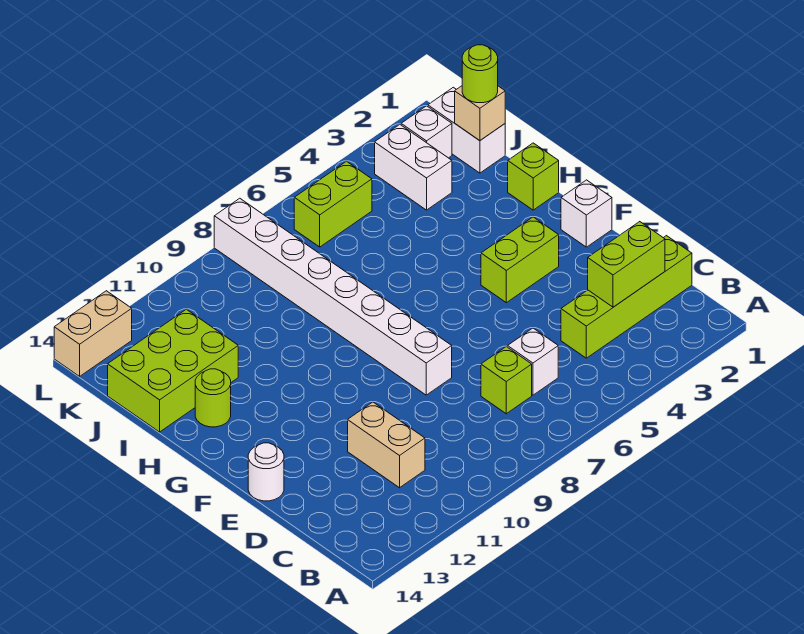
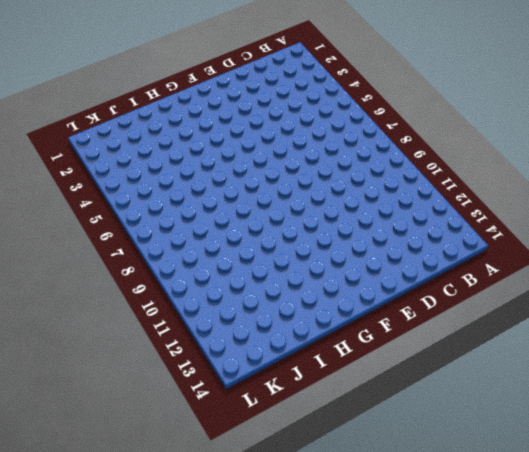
none -> lime 1x4 brick [561,236,692,358]
none -> white 1x1 brick [508,328,558,395]
none -> lime 1x1 brick [481,347,532,414]

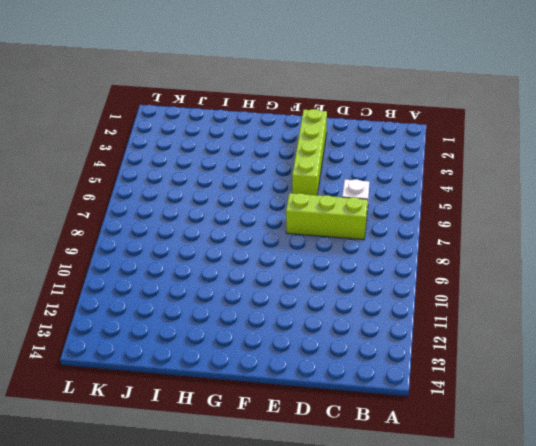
lime 1x3 brick [286,193,368,240] -> lime 1x1 brick [481,347,532,414]
lime 1x4 brick [292,109,327,195] -> lime 1x4 brick moved to [561,236,692,358]
none -> tan 1x2 brick [348,402,425,488]
none -> white 1x8 brick [214,198,452,395]
none -> white 1x1 round brick [248,443,284,501]

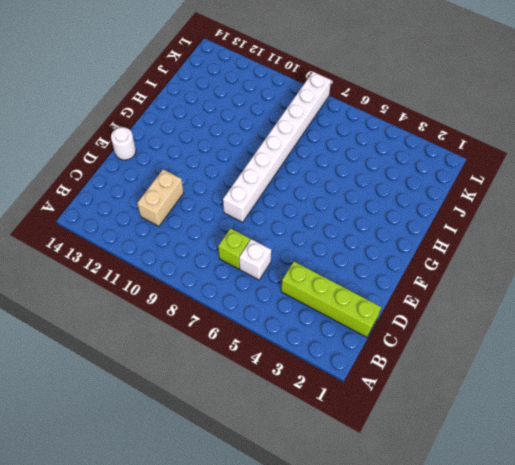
none -> white 1x1 brick [561,180,612,247]
none -> lime 1x2 brick [481,217,559,303]
none -> lime 1x1 brick [508,143,559,210]

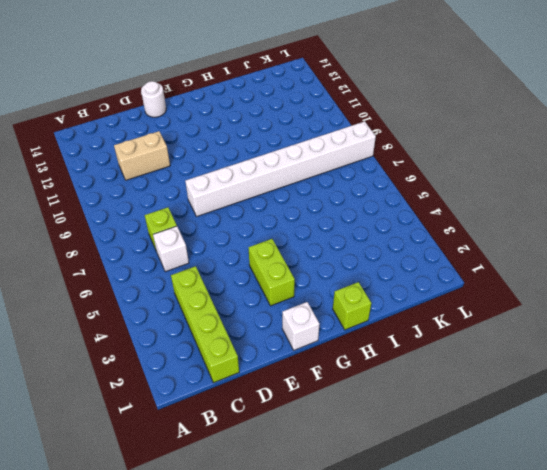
none -> lime 1x1 round brick [195,369,231,427]
none -> lime 2x3 brick [108,309,238,432]
none -> white 1x2 brick [428,87,505,173]

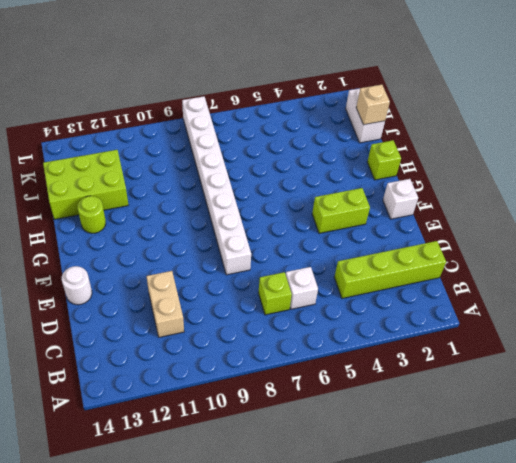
none -> white 1x2 brick [375,125,452,210]
none -> white 1x1 brick [401,106,452,158]
none -> lime 1x2 brick [294,161,372,247]

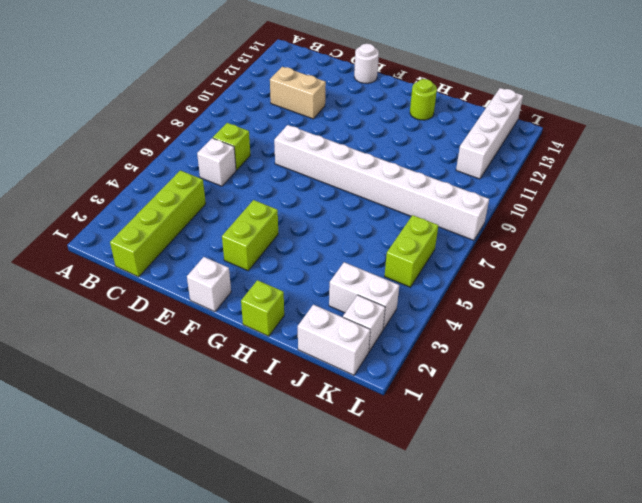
white 1x4 brick [456,88,523,179] -> none
none -> lime 2x3 brick [108,309,238,432]
none -> tan 1x2 brick [54,291,132,376]
none -> lime 1x2 brick [588,222,665,307]

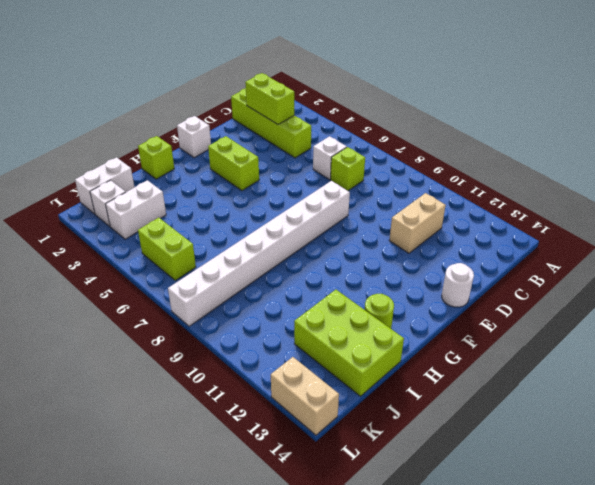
none -> tan 1x1 brick [455,86,505,141]
none -> lime 1x1 round brick [462,45,498,103]

